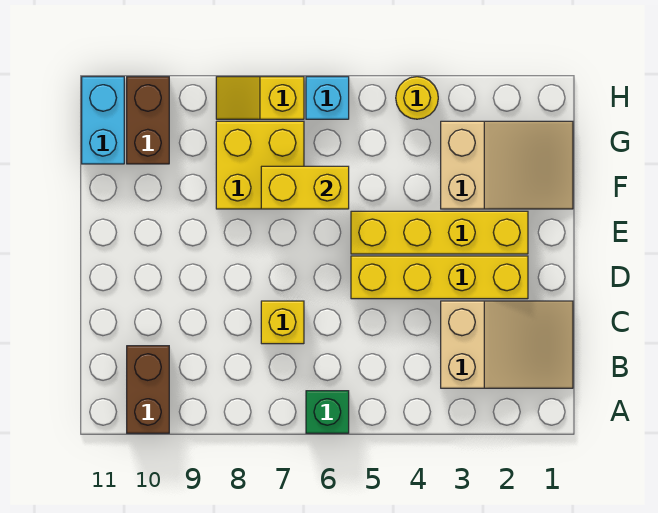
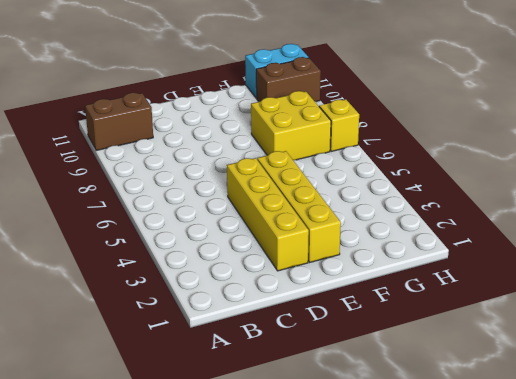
none -> green 1x1 brick [306,391,349,433]
none -> tan 2x3 slope [441,301,573,388]
none -> yellow 1x1 brick [261,301,304,344]

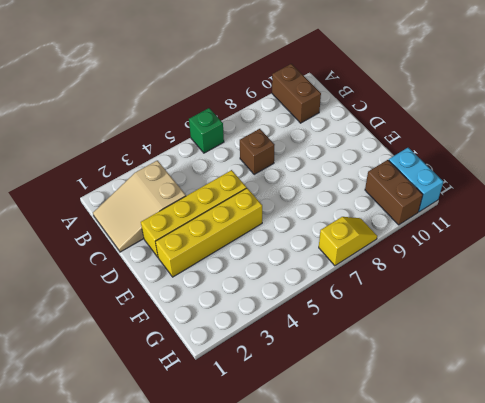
brown 1x1 brick [240,129,274,174] -> yellow 1x1 brick [261,301,304,344]
none -> tan 2x3 slope [441,121,573,209]
none -> yellow 2x2 brick [216,121,304,209]
none -> yellow 1x1 round brick [396,77,438,119]

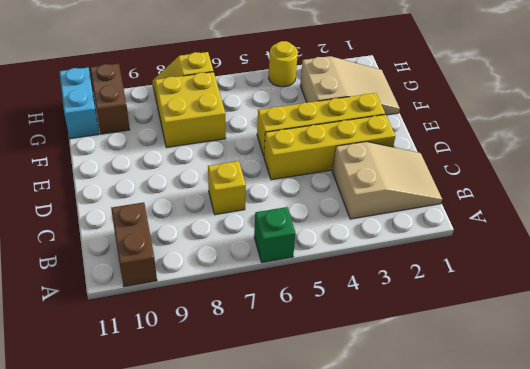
none -> cyan 1x1 brick [306,77,349,119]
none -> yellow 1x2 brick [261,166,349,209]

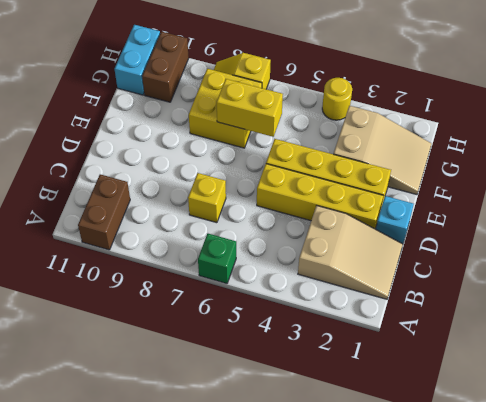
cyan 1x1 brick [376,196,414,244] -> cyan 1x1 brick moved to [306,77,349,119]

